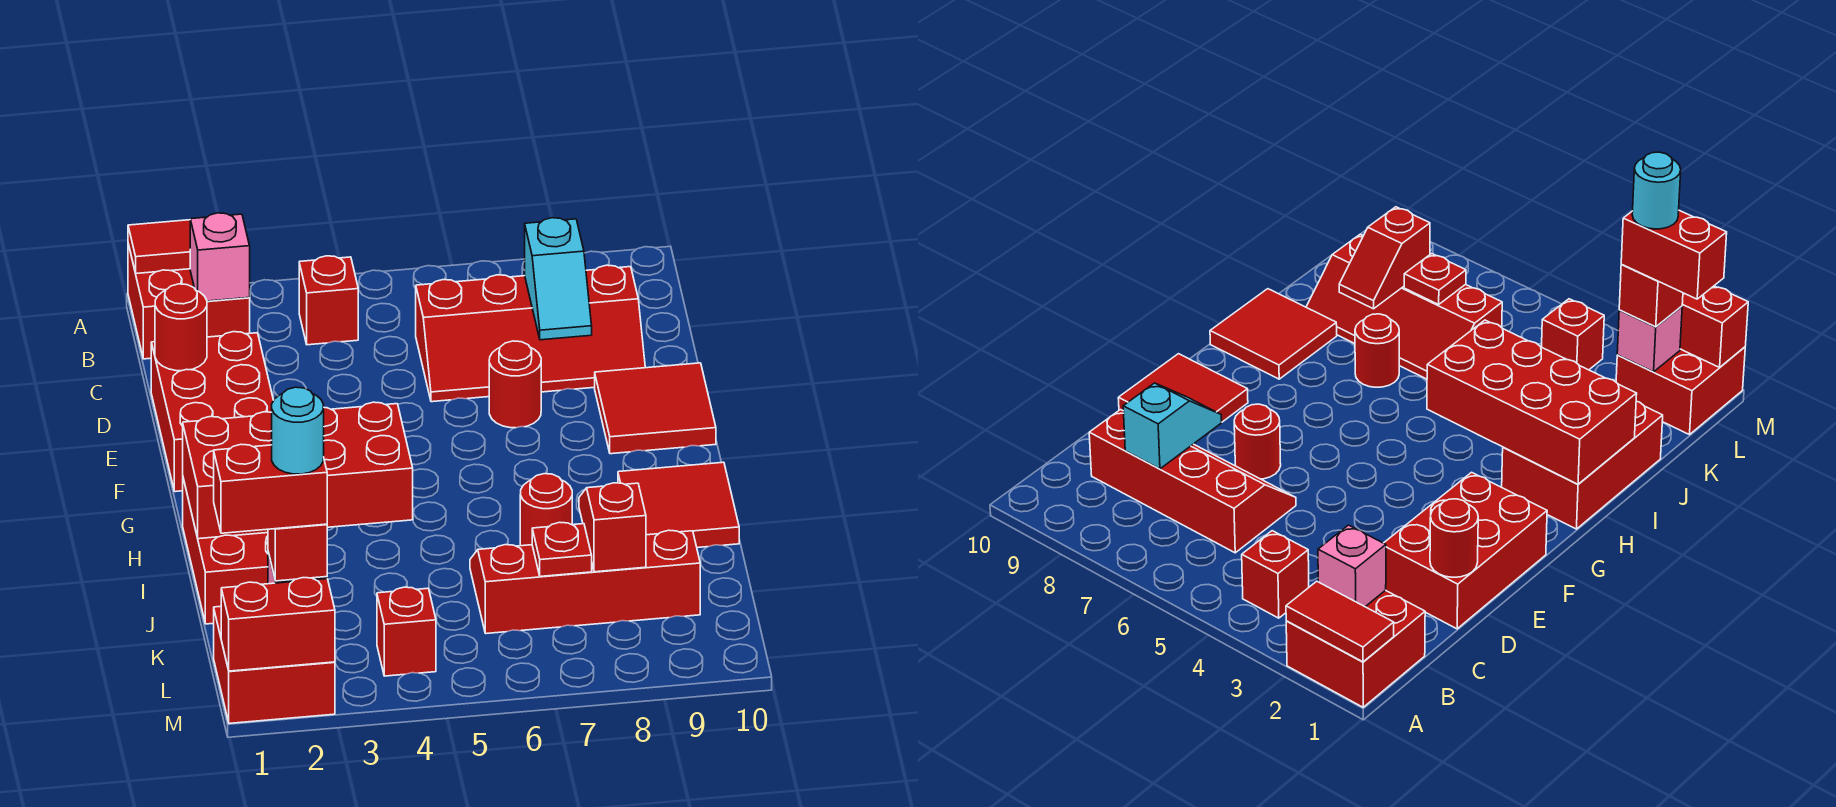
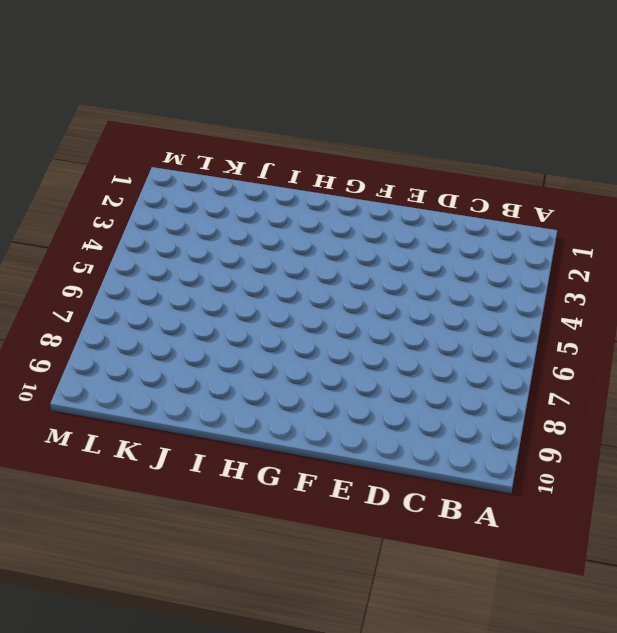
none -> red 2x2 brick [128,244,250,359]
none -> red 1x1 brick [299,256,358,345]
none -> red 2x4 slope [416,265,645,402]

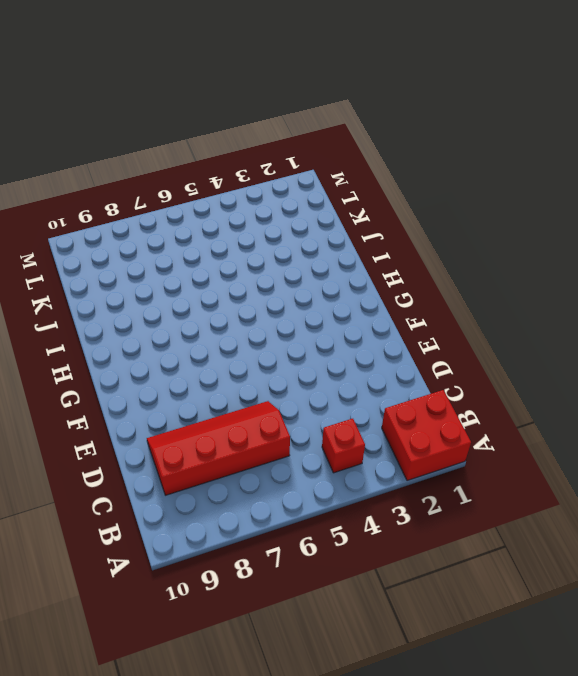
none -> red 2x3 brick [151,332,274,492]
none -> red 1x1 round brick [489,341,541,428]
none -> red 2x2 tile [595,363,716,454]

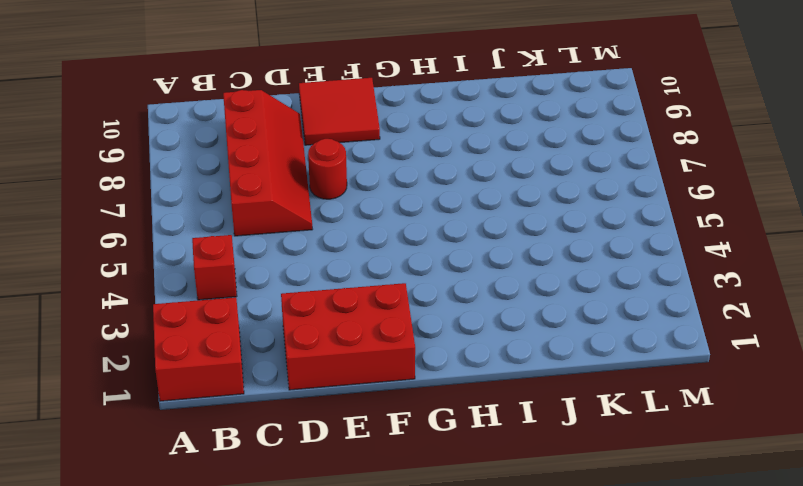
none -> red 2x3 brick [183,478,268,624]
none -> red 2x2 tile [618,462,739,548]
none -> red 1x1 round brick [520,474,572,546]

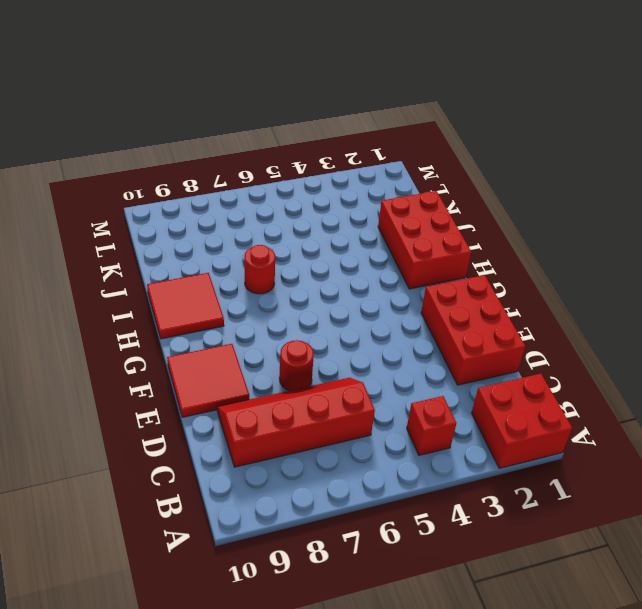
none -> red 2x4 slope [470,530,700,634]
none -> red 2x2 brick [214,606,335,723]
none -> red 1x1 brick [377,587,436,676]

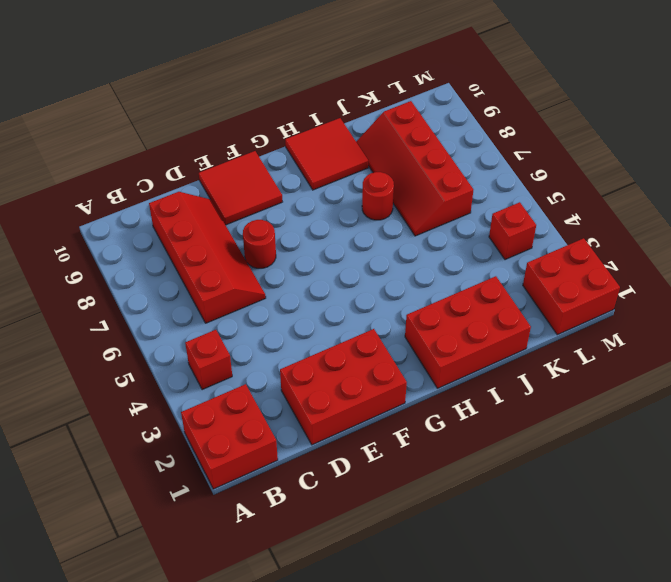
none -> red 1x2 tile [128,220,190,274]
none -> pink 1x1 brick [190,213,250,301]
none -> cyan 1x2 slope [525,218,592,340]

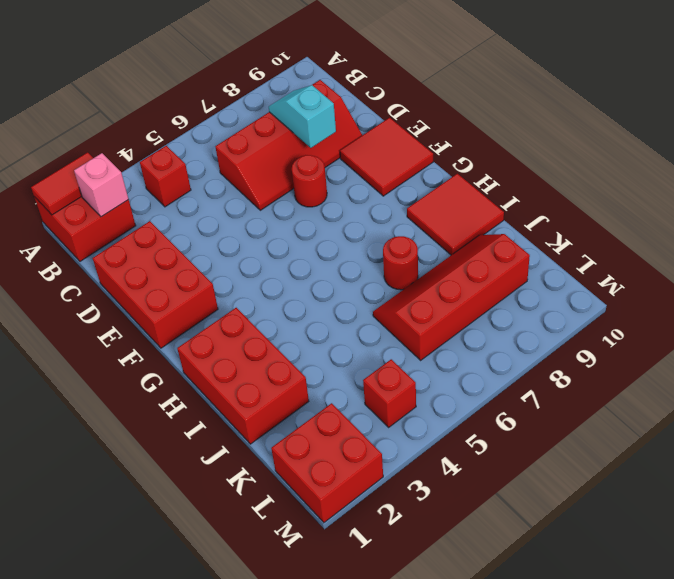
cyan 1x2 slope [269,85,336,148] -> cyan 1x2 slope turned to [525,218,592,340]
none -> red 1x1 round brick [155,284,207,371]
none -> red 2x4 brick [183,402,413,539]
none -> red 1x2 slope [579,483,646,572]

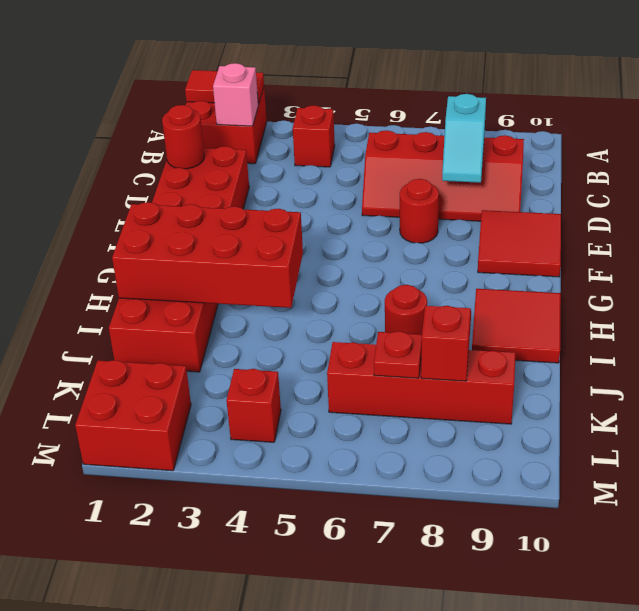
none -> pink 1x1 brick [1617,306,1682,372]
none -> red 1x2 brick [221,578,335,671]
none -> red 1x1 brick [268,524,327,581]

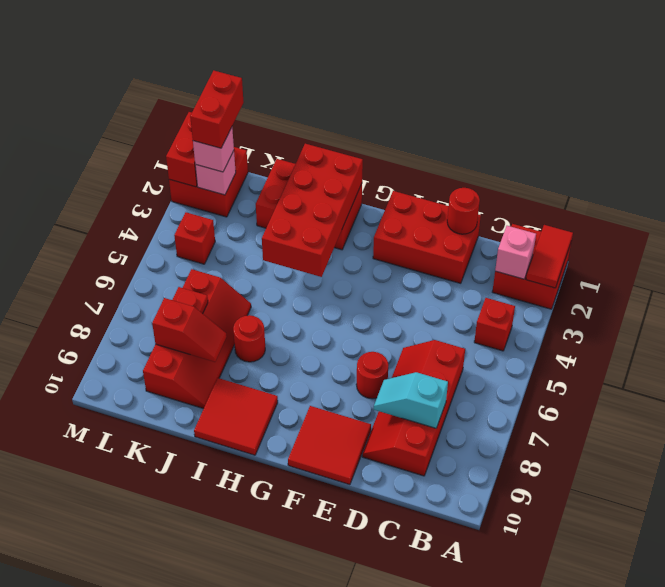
pink 1x1 brick [193,127,234,172] -> red 1x1 brick [268,524,327,581]
none -> cyan 1x1 round brick [272,387,324,474]

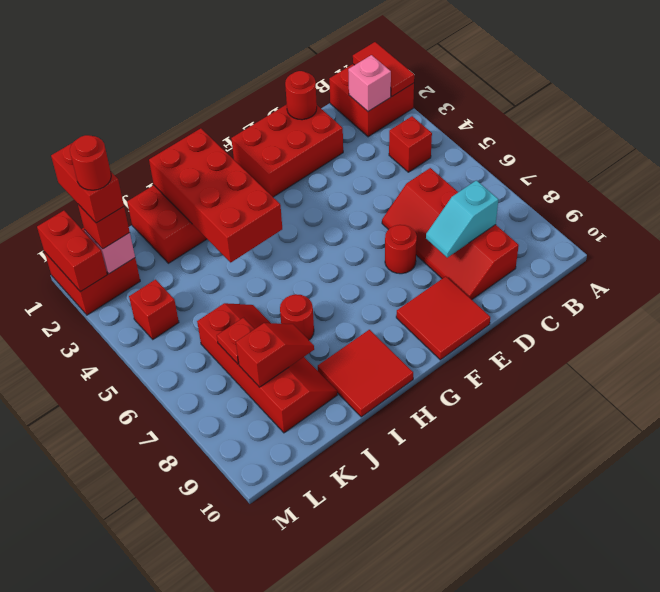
red 1x1 round brick [70,135,111,190] -> cyan 1x1 round brick [272,387,324,474]

